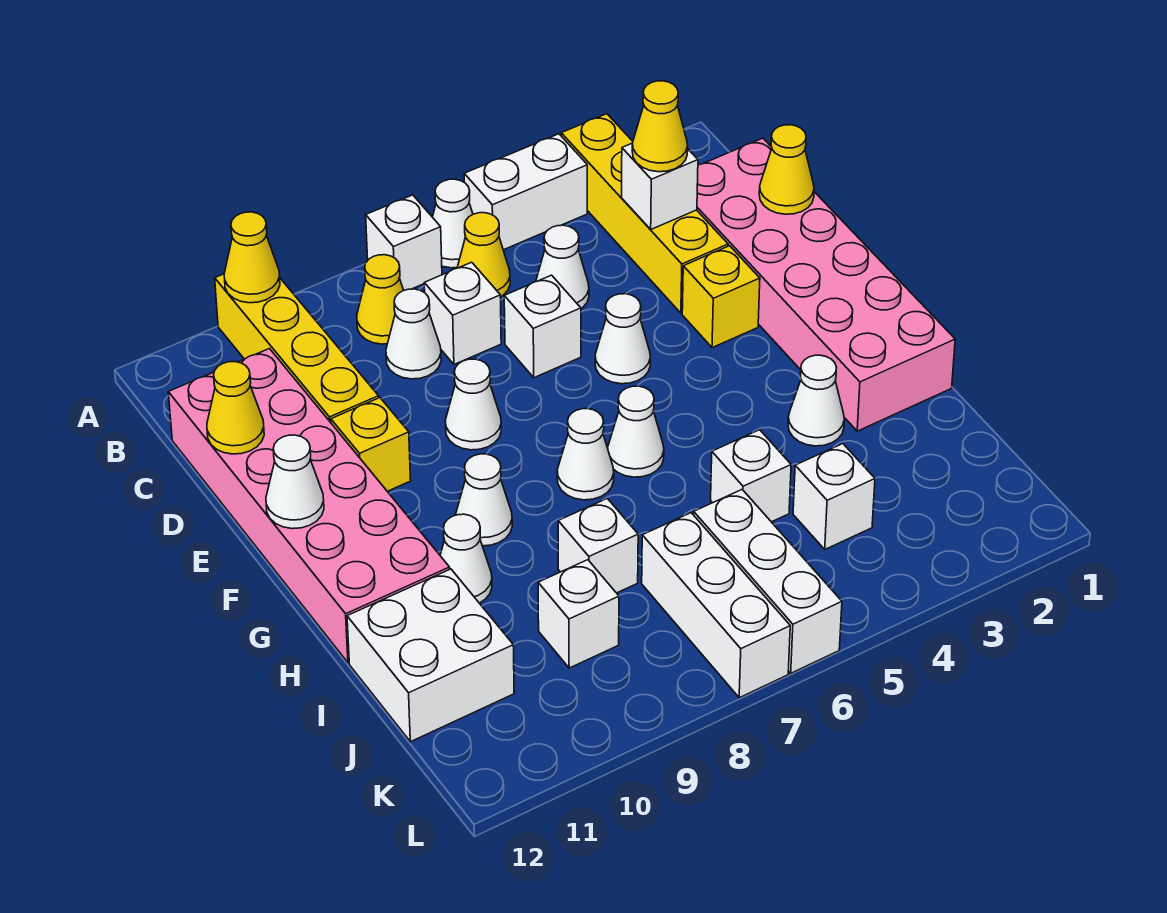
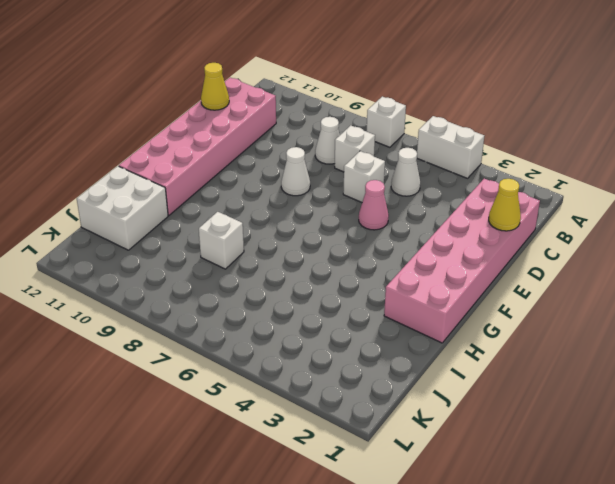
pink 1x1 cone [359,180,389,230] -> white 1x1 cone [595,294,650,384]
none -> yellow 1x4 brick [561,114,728,313]
none -> white 1x1 cone [433,179,473,268]
none -> yellow 1x4 brick [215,274,379,422]
none -> yellow 1x1 cone [457,213,510,297]

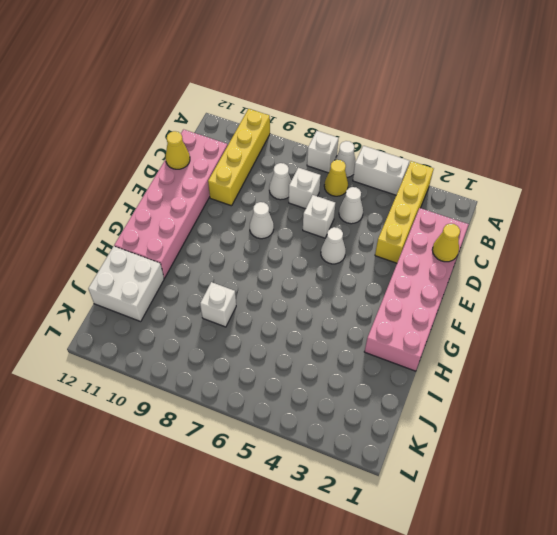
none -> yellow 1x1 cone [357,255,404,344]
none -> yellow 1x1 brick [682,246,760,348]
none -> yellow 1x1 brick [331,398,411,491]
none -> white 1x1 cone [608,386,664,477]

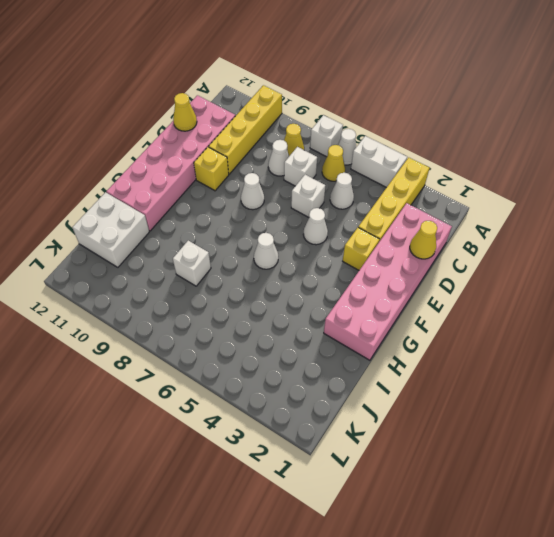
none -> white 1x1 cone [557,409,614,500]
none -> white 1x1 cone [456,454,512,546]
none -> white 1x1 cone [788,355,844,446]
none -> white 1x1 cone [440,514,492,603]

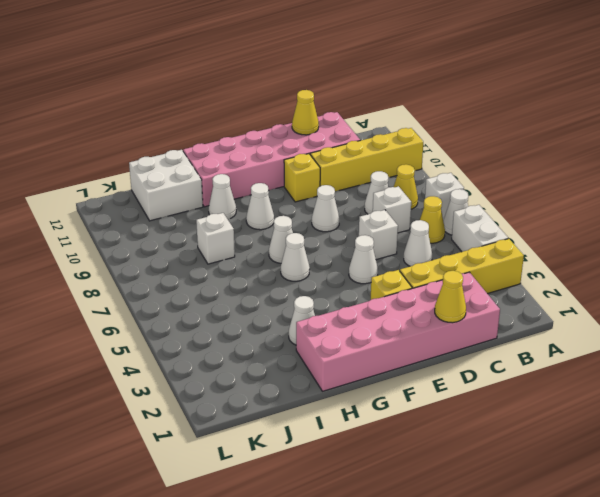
none -> white 1x1 brick [711,430,791,522]
none -> white 1x1 brick [793,444,875,549]
none -> white 1x3 brick [694,490,842,673]
none -> white 1x3 brick [642,513,790,698]

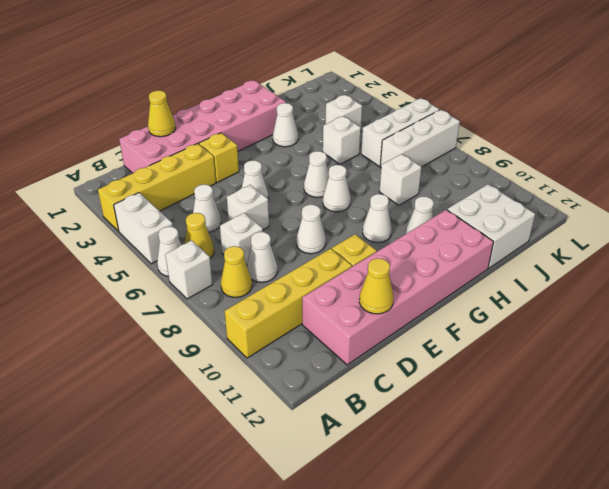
none -> white 1x1 brick [538,560,619,668]
none -> yellow 1x1 cone [224,212,280,303]
none -> white 1x1 brick [622,144,698,229]
none -> white 1x1 cone [266,435,324,529]

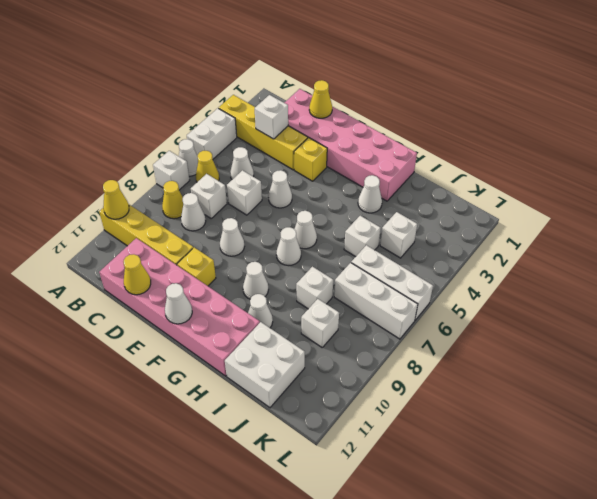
none -> yellow 1x1 cone [632,81,688,172]

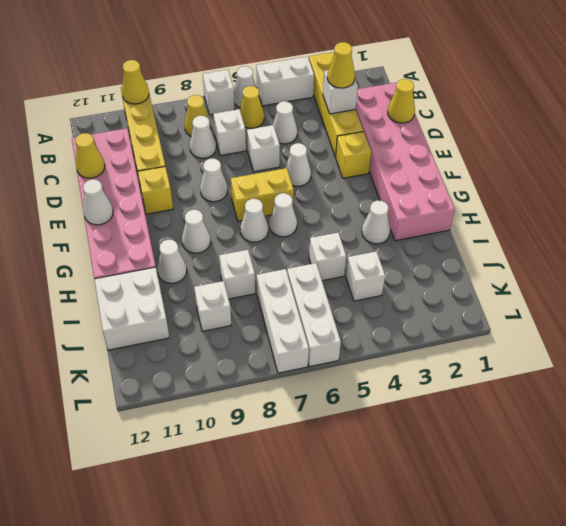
yellow 1x2 brick [231,168,294,221] -> none

